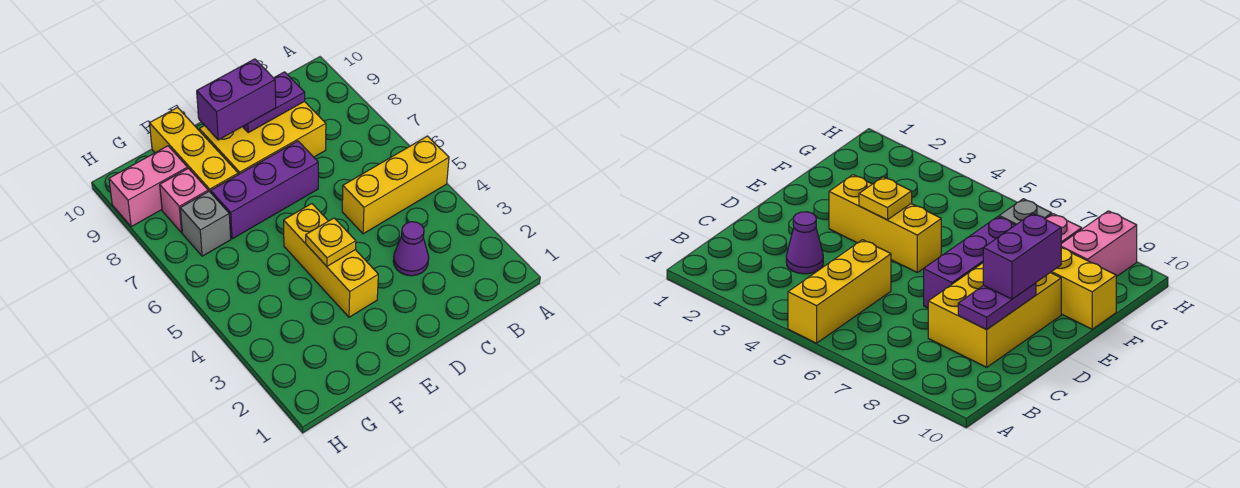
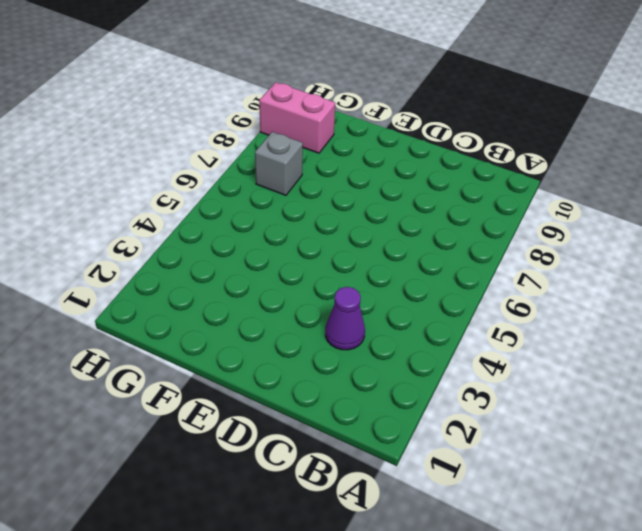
none -> yellow 1x3 brick [342,136,449,234]
none -> yellow 2x3 brick [199,101,326,174]
none -> purple 1x3 brick [211,141,318,239]

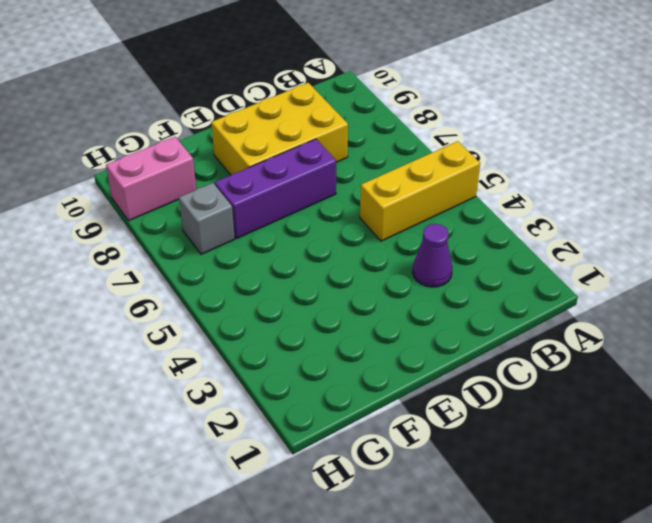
none -> yellow 1x3 brick [284,204,378,317]
none -> yellow 1x3 brick [150,108,238,193]
none -> pink 1x1 brick [160,168,208,233]

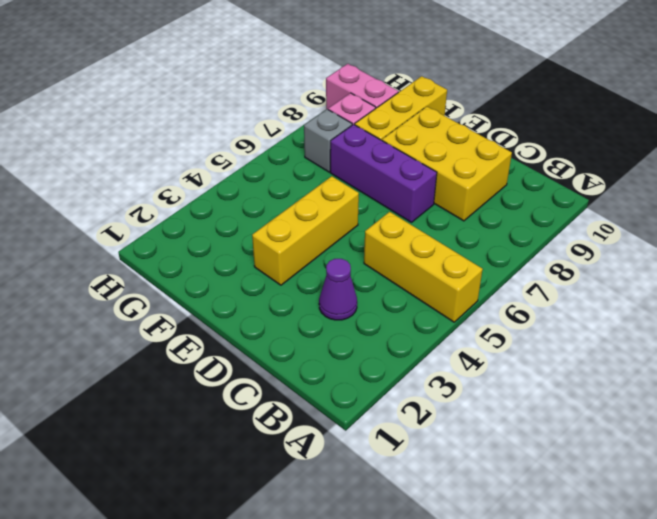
none -> purple 1x2 plate [243,72,305,133]
none -> yellow 1x1 plate [306,218,356,266]
none -> purple 1x2 brick [197,59,276,140]

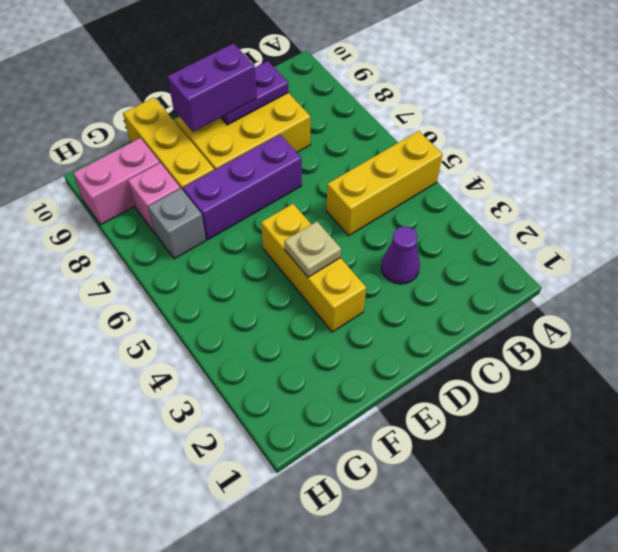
tan 1x1 plate [284,222,341,277] -> yellow 1x1 plate [306,218,356,266]

